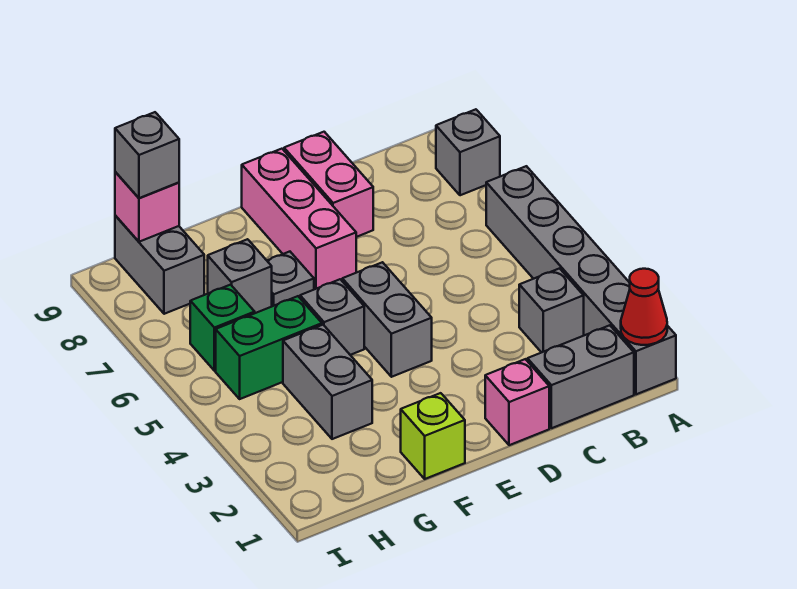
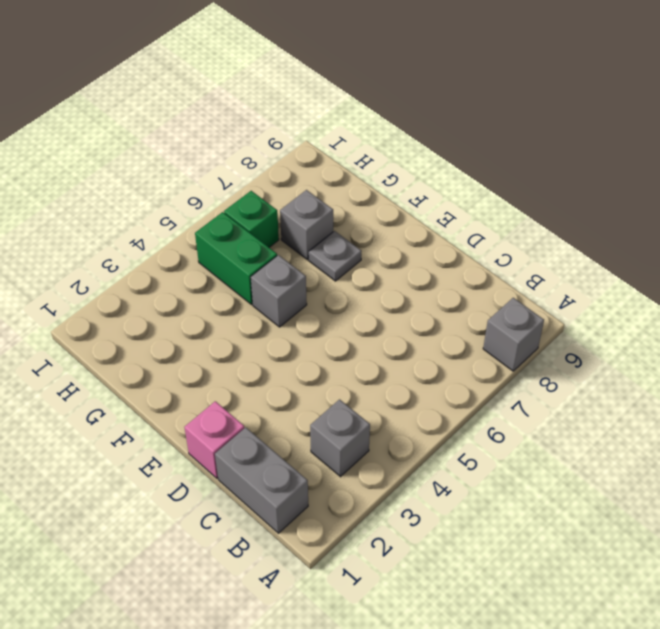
none -> grey 1x6 brick [486,166,676,394]
none -> pink 1x2 brick [284,132,373,237]
none -> grey 1x2 brick [342,262,432,377]

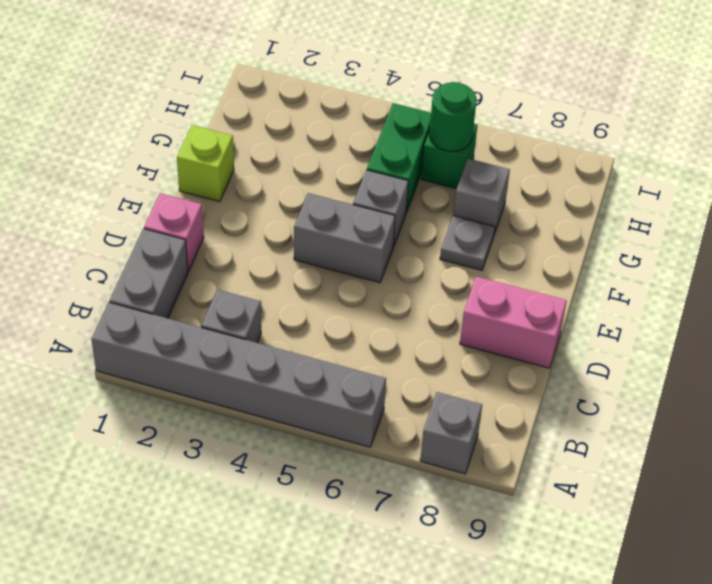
green 1x1 round brick [429,82,477,151] -> none
none -> pink 1x3 brick [242,149,356,289]
none -> grey 1x2 brick [283,325,372,439]
none -> grey 1x2 brick [115,216,204,314]

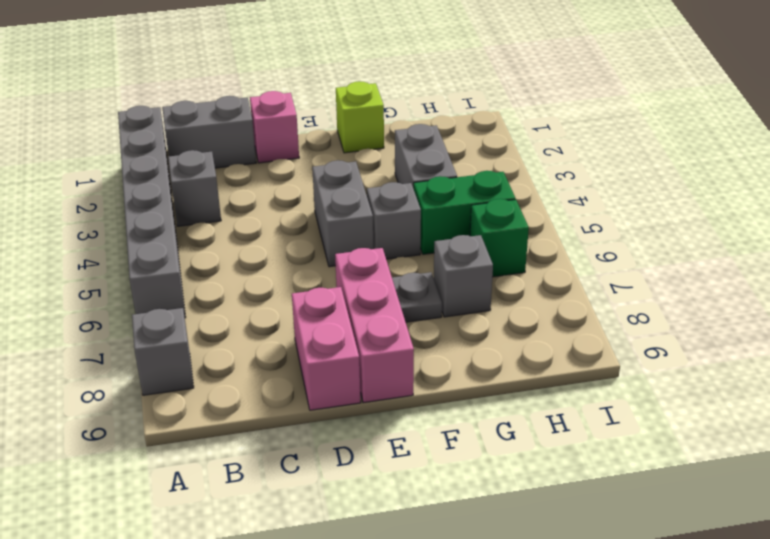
none -> grey 1x2 brick [115,216,204,314]
none -> red 1x1 cone [621,269,667,345]
none -> pink 1x1 brick [115,172,179,242]

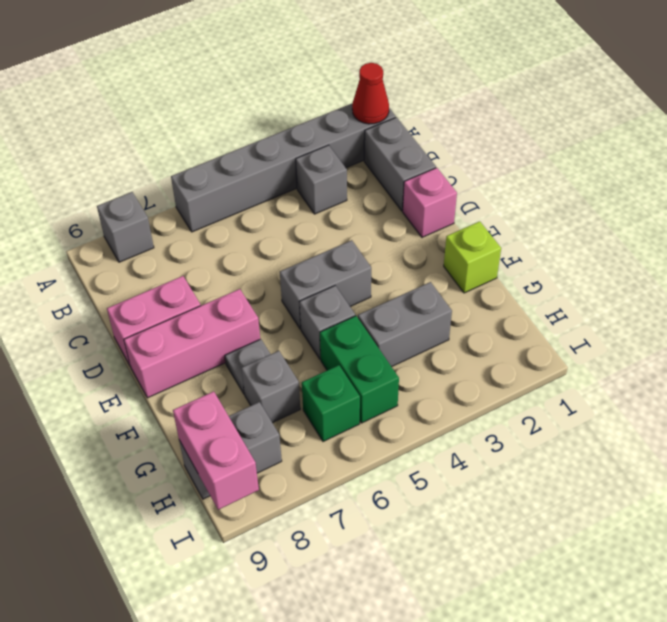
pink 1x2 brick [173,391,259,510] -> pink 1x1 brick [115,172,179,242]
none -> grey 1x1 brick [115,112,179,198]

